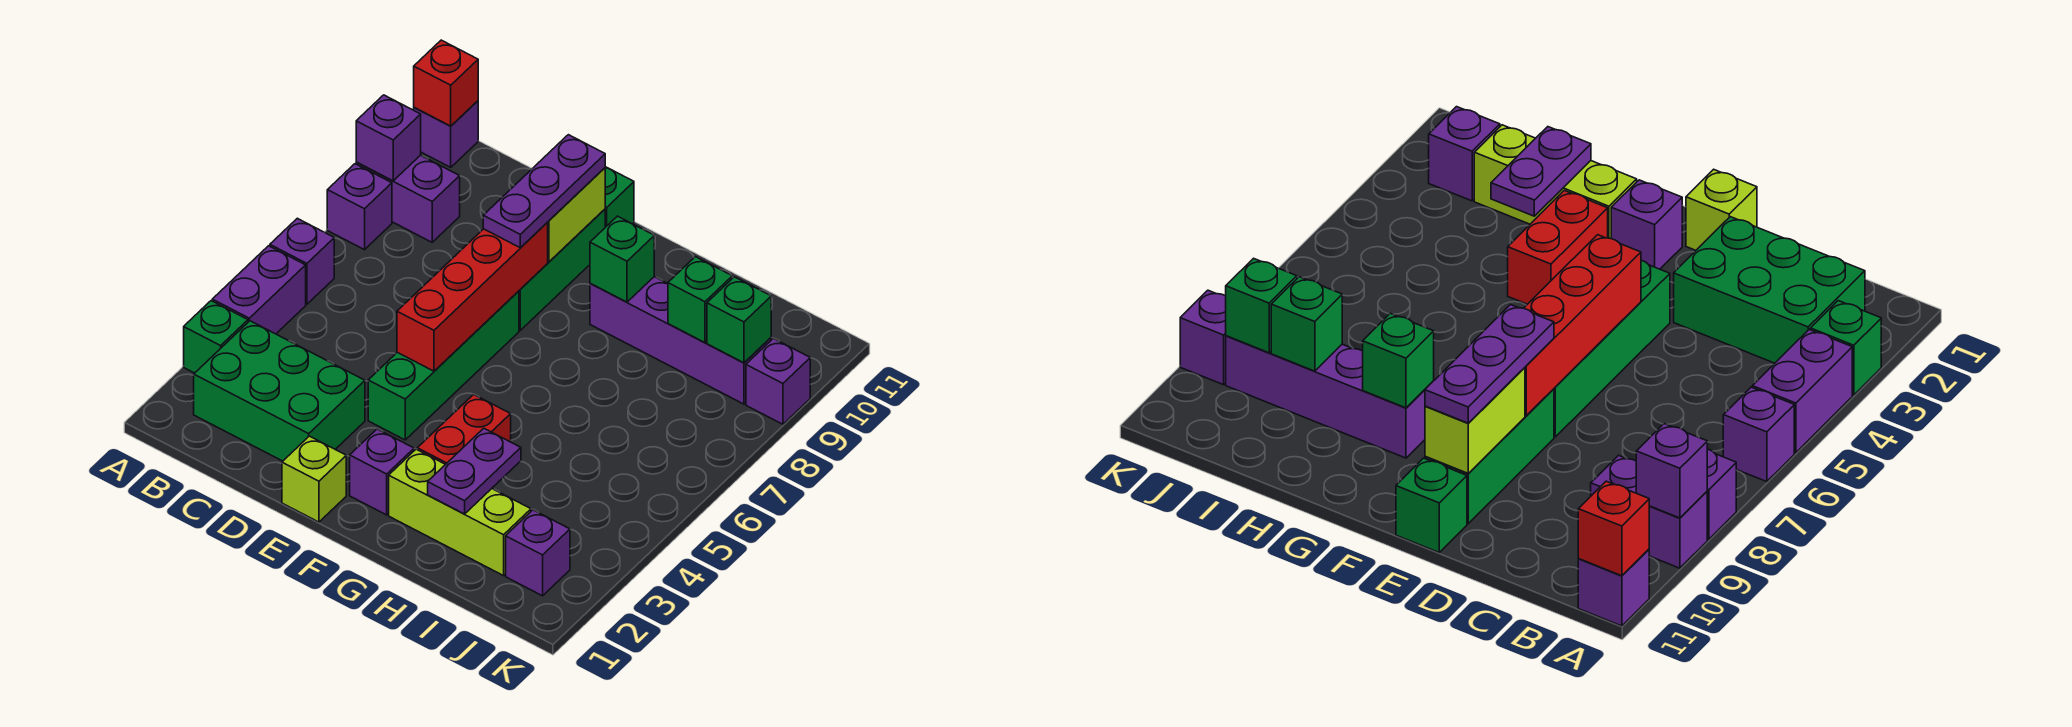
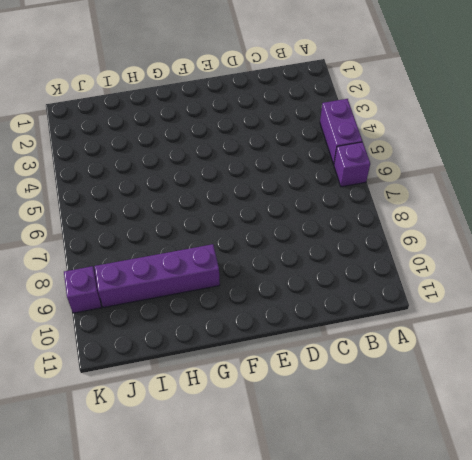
none -> green 1x1 brick [184,301,248,373]
none -> purple 1x1 brick [327,164,392,250]
none -> purple 1x2 brick [356,155,460,242]

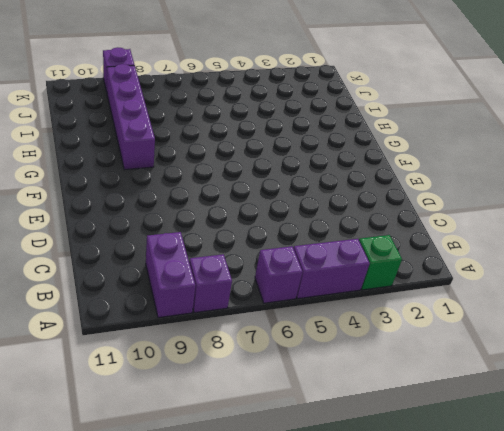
none -> purple 1x1 brick [414,101,478,167]
none -> green 2x3 brick [194,321,365,461]
none -> lime 1x1 brick [282,436,346,522]

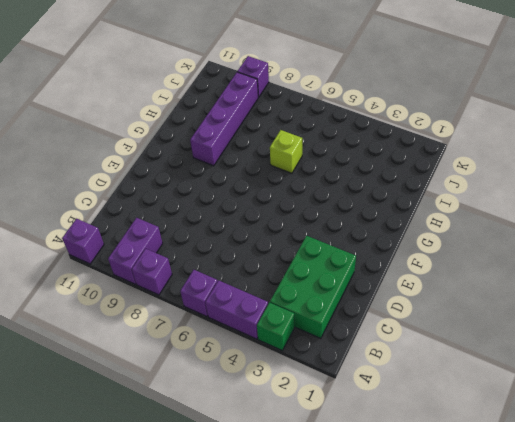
lime 1x1 brick [270,130,302,173] -> lime 1x1 brick moved to [282,436,346,522]
none -> green 1x4 brick [368,291,519,440]
none -> green 1x3 brick [519,209,605,330]
none -> green 1x1 brick [605,167,634,227]

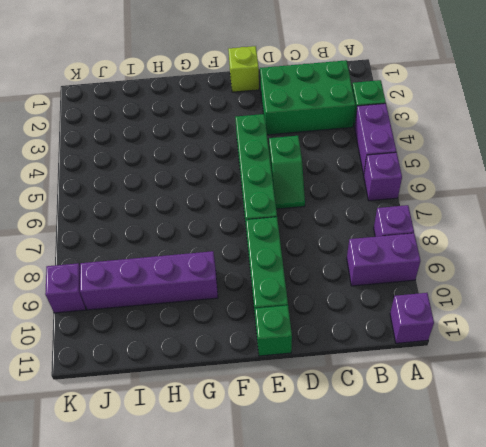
green 1x2 slope [269,136,305,209] -> none
none -> purple 1x1 brick [350,429,414,515]
none -> lime 1x3 brick [389,449,531,576]
none -> red 1x2 brick [417,395,511,464]

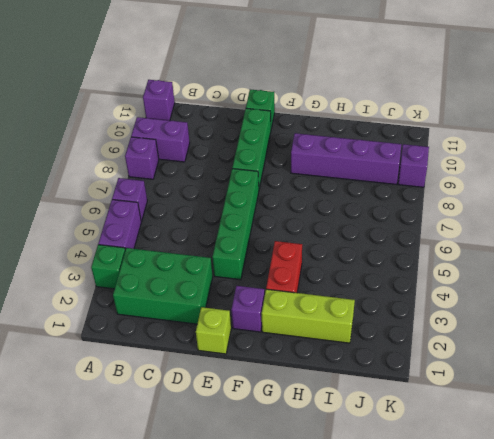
none -> purple 1x1 brick [506,510,570,596]
none -> purple 1x1 brick [356,95,421,181]
none -> red 1x1 brick [414,40,478,126]

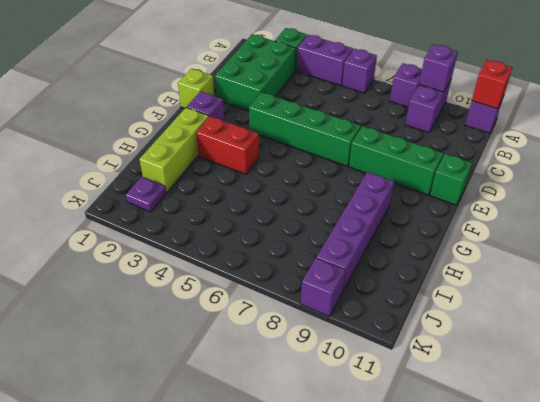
purple 1x1 plate [126,177,166,212] -> purple 1x1 brick [506,510,570,596]
none -> red 1x4 brick [397,222,548,371]
none -> lime 1x2 brick [548,168,605,262]
none -> green 1x1 brick [590,216,654,302]

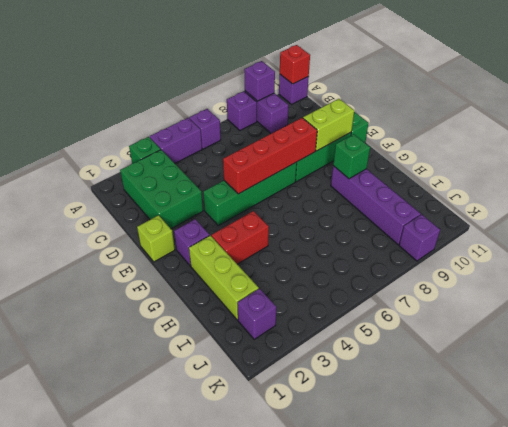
none -> purple 1x2 plate [428,428,521,514]
none -> green 1x1 brick [668,257,732,342]
none -> green 1x1 brick [707,277,771,363]

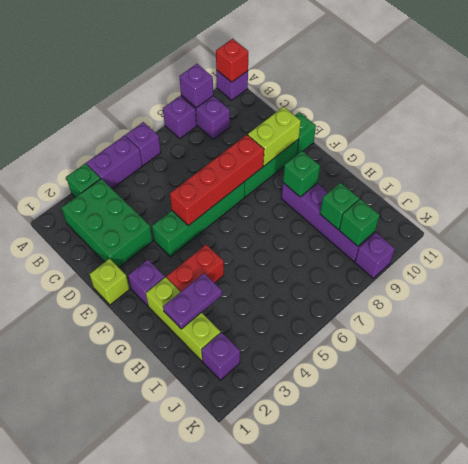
none -> purple 1x3 plate [483,135,605,248]

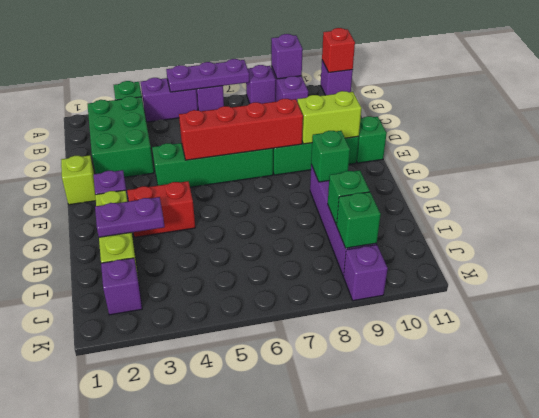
purple 1x3 plate [166,59,249,92] -> purple 1x3 plate moved to [483,135,605,248]

